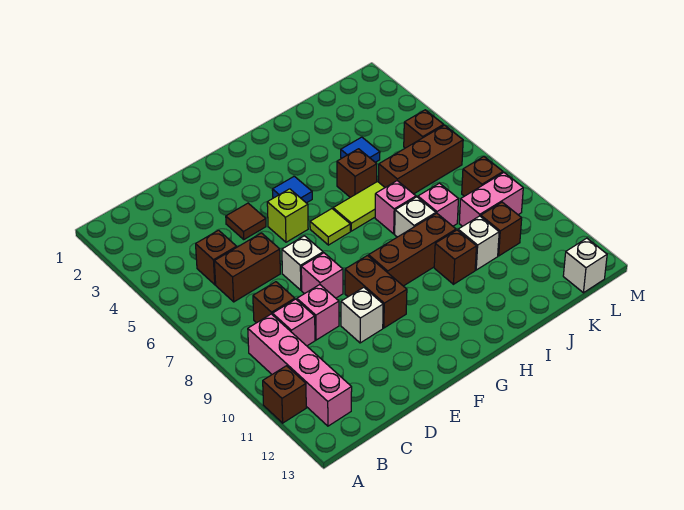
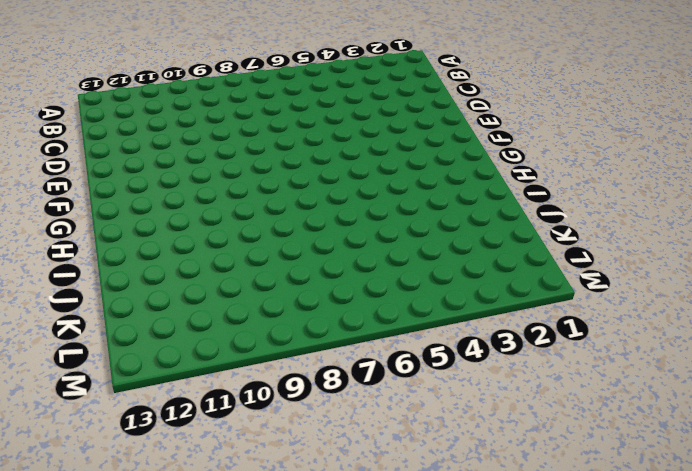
none -> brown 1x1 brick [263,366,306,423]
none -> pink 1x4 brick [248,314,352,426]
none -> brown 1x1 brick [196,230,237,285]
none -> brown 1x2 brick [214,233,280,302]

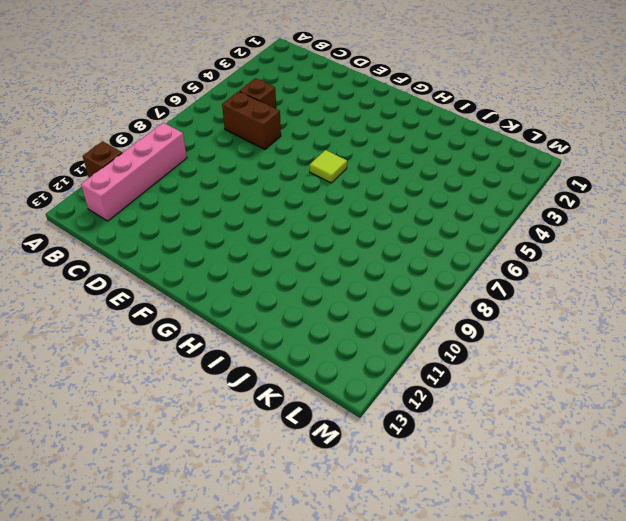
none -> brown 1x1 brick [253,282,295,323]
none -> pink 1x1 brick [273,299,315,346]
none -> pink 1x1 brick [297,285,339,340]
none -> brown 1x1 tile [226,203,266,239]

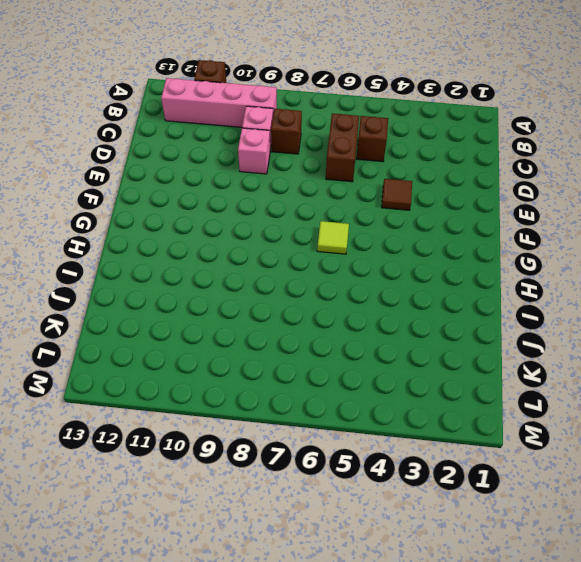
none -> white 1x1 brick [282,236,323,290]
none -> pink 1x1 brick [301,253,343,298]
none -> white 1x1 brick [341,287,383,343]
none -> lime 1x1 brick [267,189,308,242]

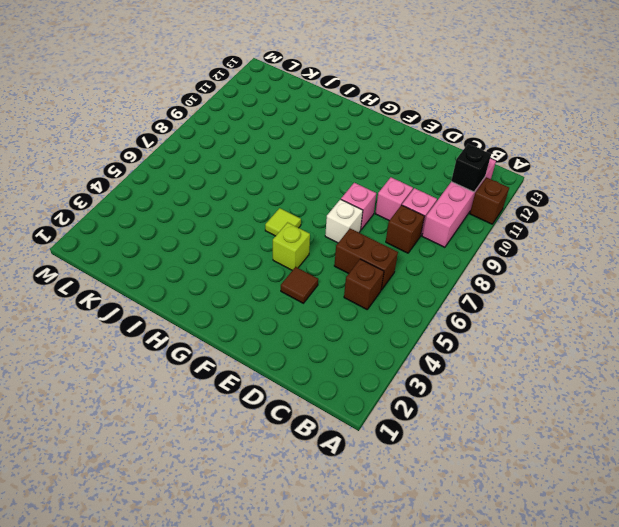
black 1x1 brick [451,144,491,192] -> none
none -> white 1x1 brick [341,287,383,343]
none -> brown 1x2 brick [345,256,407,328]
none -> blue 1x1 tile [272,176,312,203]
none -> brown 1x3 brick [369,213,456,286]

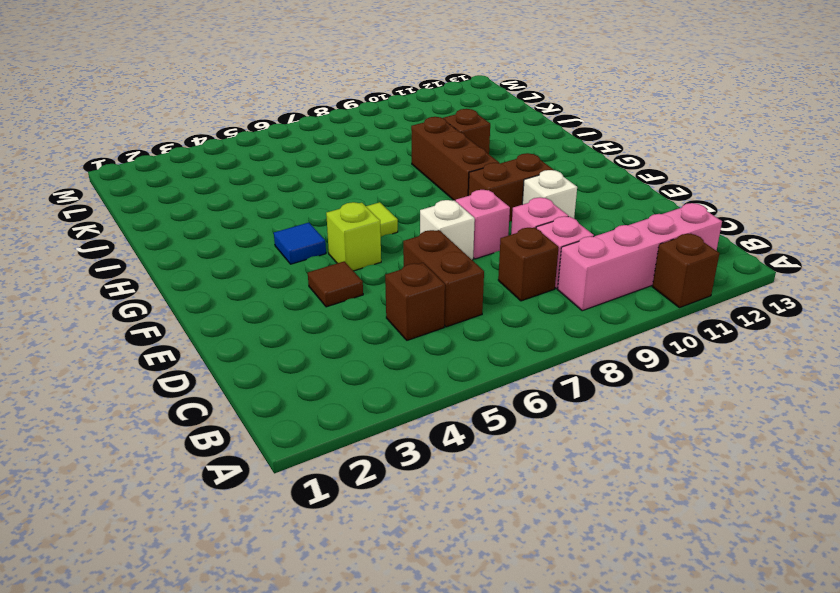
none -> lime 1x2 tile [333,182,385,231]
none -> brown 1x1 brick [337,149,377,197]
none -> pink 1x1 brick [375,181,416,234]
none -> white 1x1 brick [395,197,436,237]

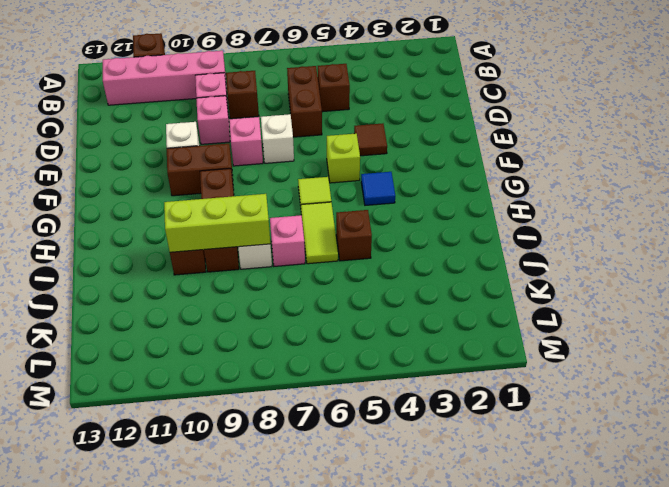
lime 1x3 brick [164,194,270,252] -> none
none -> blue 1x1 tile [341,137,380,162]
none -> brown 1x3 brick [379,125,463,194]
none -> pink 1x1 brick [418,183,458,226]
none -> white 1x1 brick [458,216,499,270]

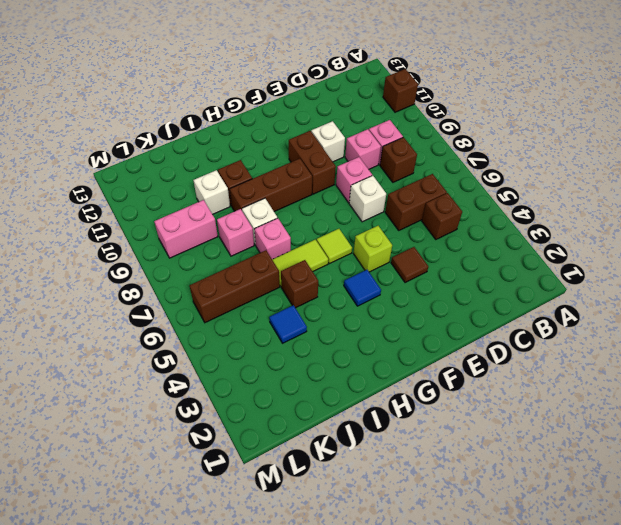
none -> pink 1x4 brick [248,314,352,426]
none -> brown 1x1 brick [481,202,522,256]
none -> brown 1x1 brick [404,110,444,148]
none -> brown 1x1 brick [462,156,503,196]

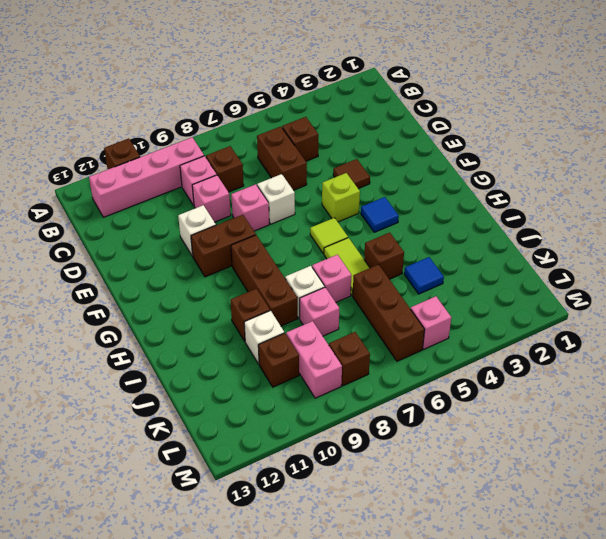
pink 1x1 brick [411,296,451,349] -> brown 1x1 brick [404,110,444,148]
none -> white 1x1 brick [563,238,607,293]

